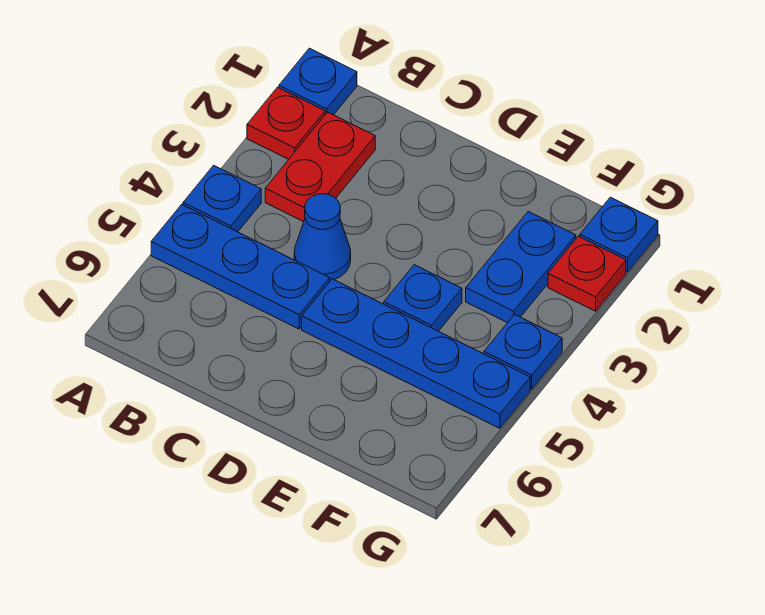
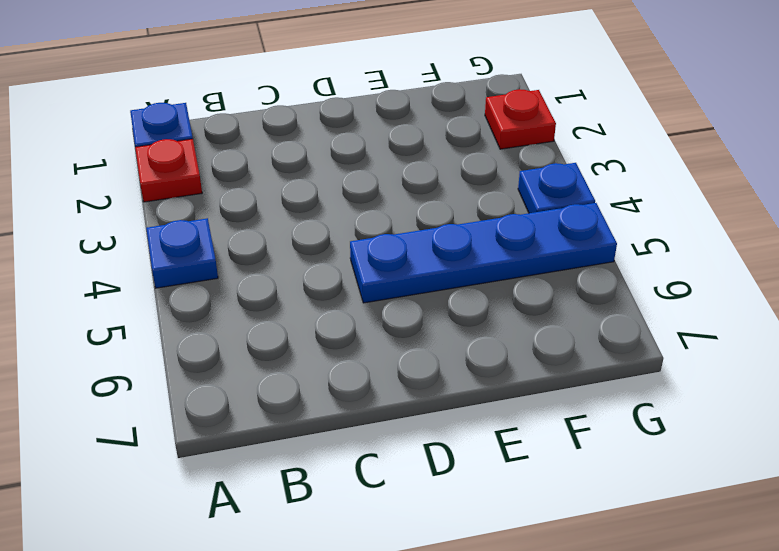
none -> blue 1x3 plate [151,204,330,329]
none -> red 1x2 plate [265,112,375,222]
none -> blue 1x1 cone [294,194,351,281]

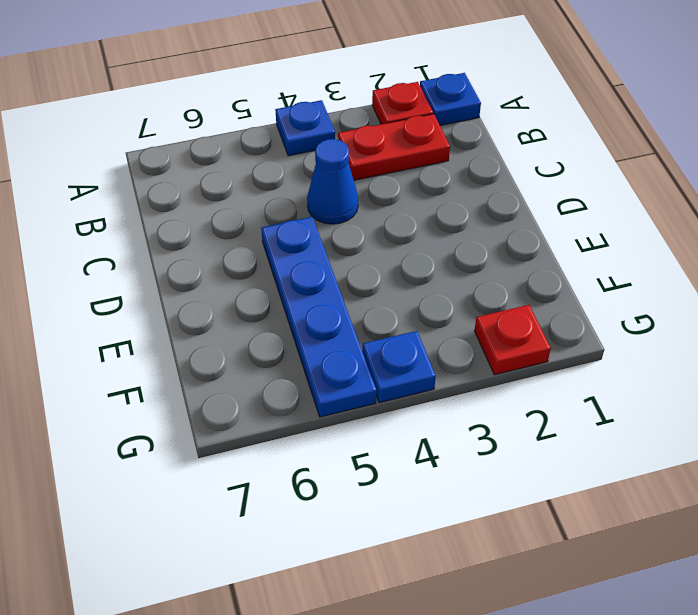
none -> blue 1x3 plate [151,204,330,329]
none -> blue 1x1 plate [384,265,462,331]
none -> blue 1x2 plate [466,212,576,323]

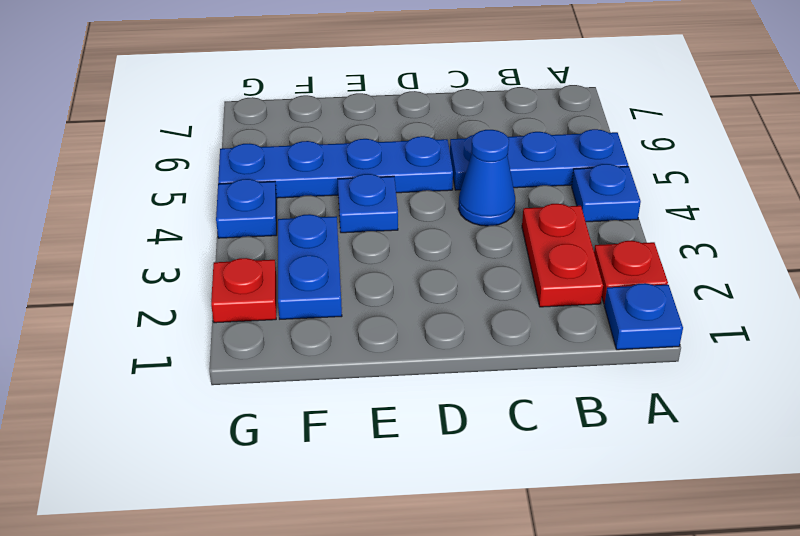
none -> blue 1x1 plate [580,197,658,272]

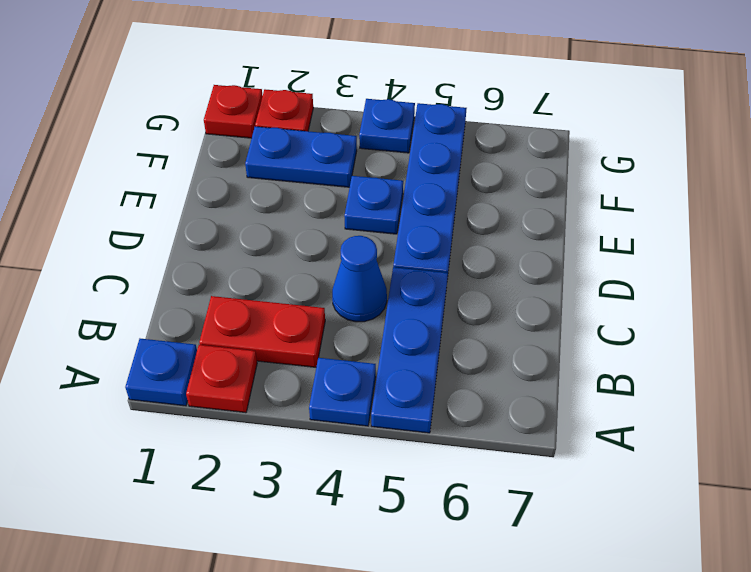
red 1x1 plate [204,85,263,138] -> blue 1x1 plate [580,197,658,272]

